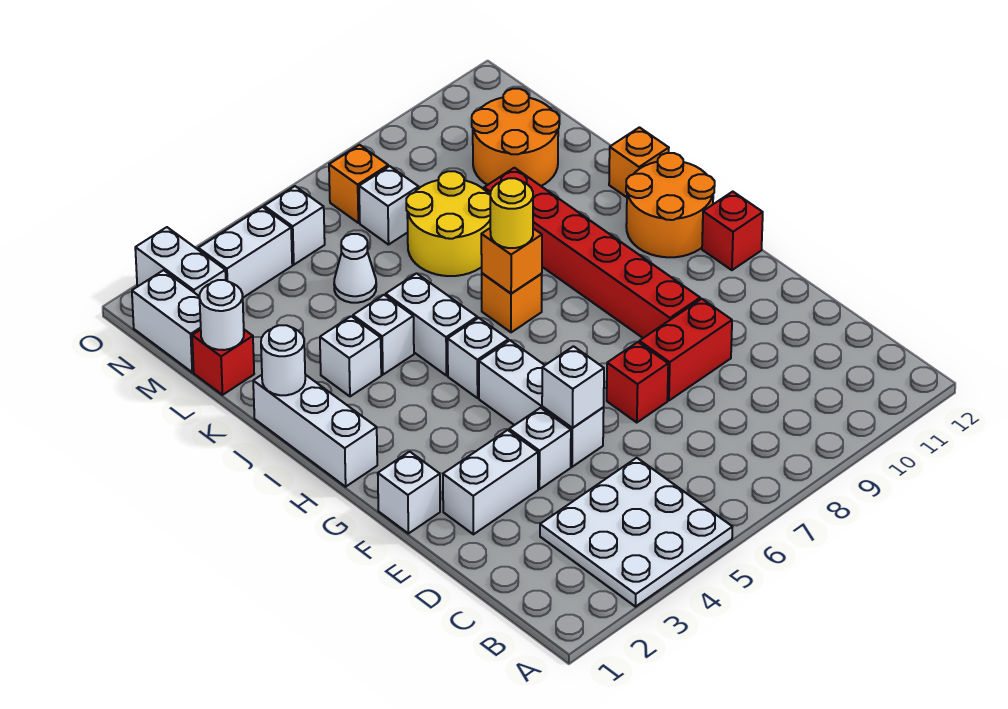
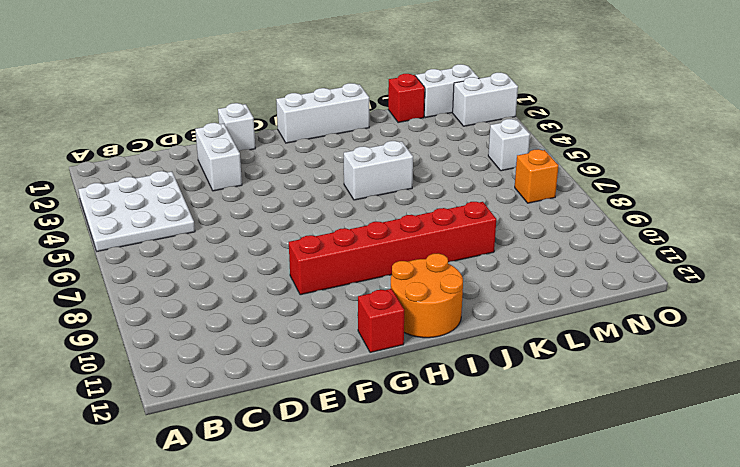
none -> white 1x1 brick [509,408,571,489]
none -> white 1x3 brick [479,341,604,467]
none -> red 1x1 brick [607,342,668,423]
none -> red 1x2 brick [639,299,732,401]

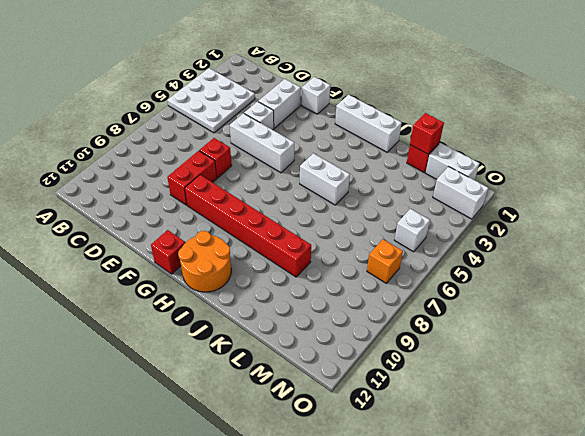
red 1x1 brick [410,113,444,154] -> white 1x1 round brick [200,280,244,350]
none -> white 1x1 brick [448,318,508,398]
none -> orange 1x1 brick [482,273,542,332]
none -> white 1x1 brick [320,316,381,396]
none -> white 1x1 brick [353,295,414,375]

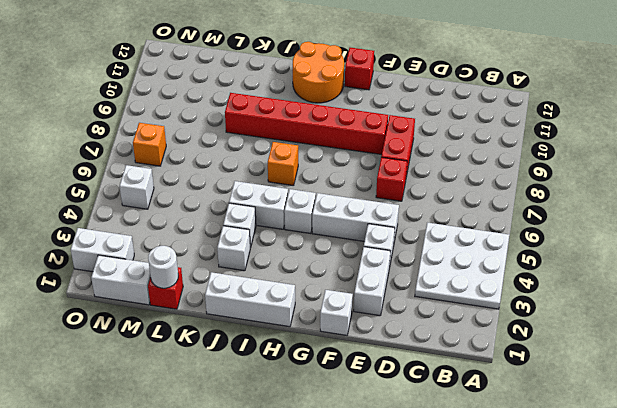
none -> orange 1x1 brick [609,127,669,197]
none -> yellow 2x2 round brick [406,171,490,276]
none -> white 1x1 cone [334,234,376,303]
none -> orange 2x2 round brick [472,89,559,186]

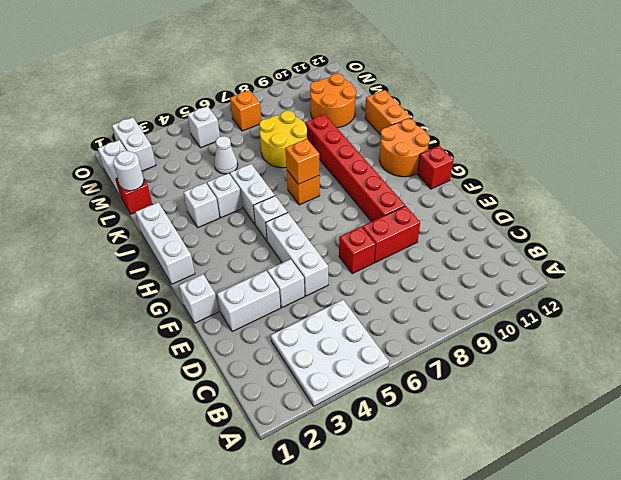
orange 1x2 brick [365,90,410,135] -> orange 1x1 brick [609,127,669,197]
none -> white 1x1 brick [359,166,419,245]
none -> white 1x2 brick [198,207,292,298]
none -> white 1x1 brick [542,346,604,428]
none -> white 1x1 round brick [261,325,305,395]

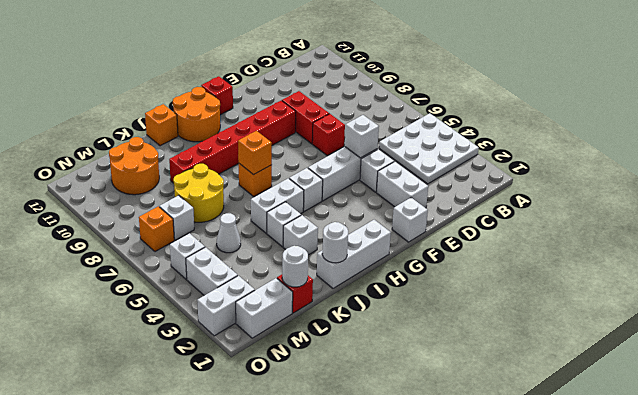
none -> yellow 1x1 round brick [490,178,533,248]

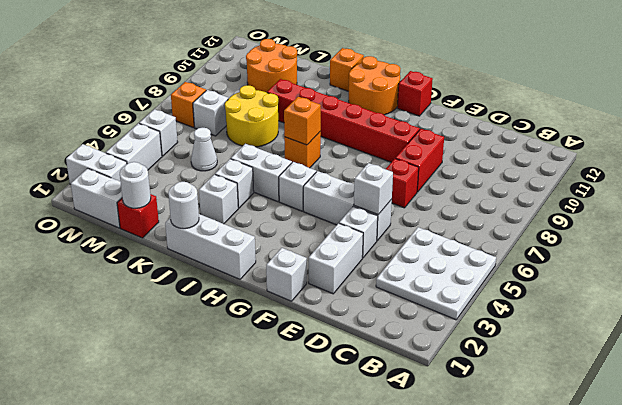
none -> yellow 1x1 round brick [490,178,533,248]

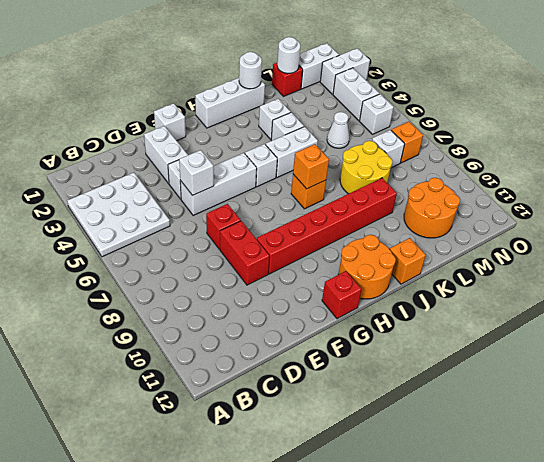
none -> yellow 1x1 round brick [490,178,533,248]

